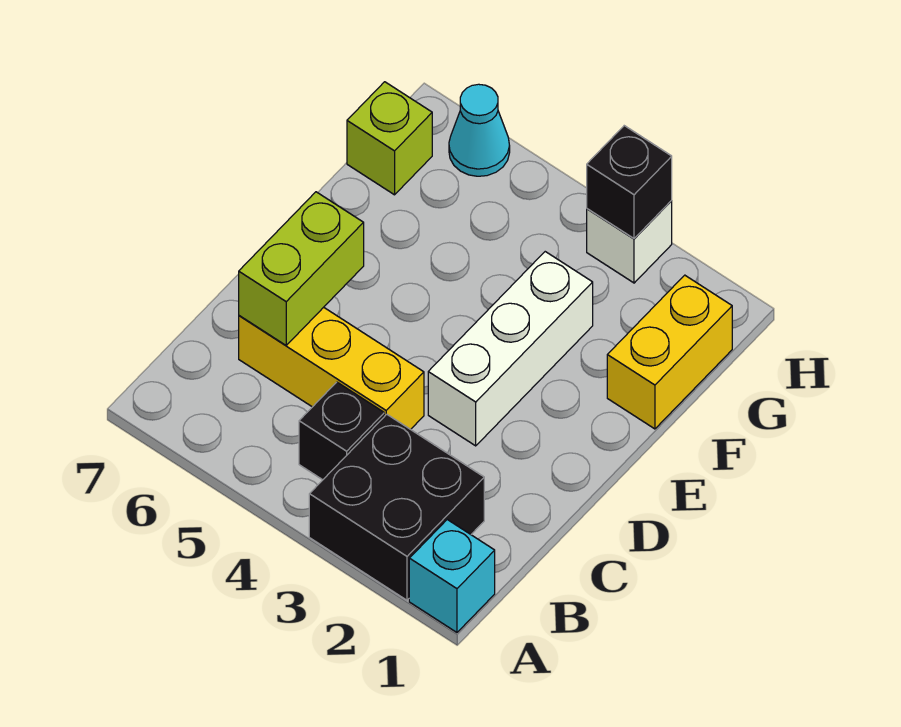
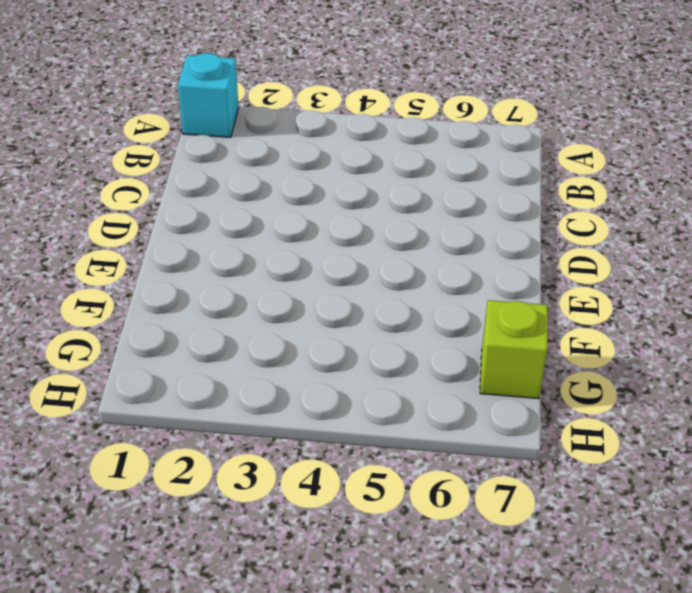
none -> black 2x2 brick [309,414,484,600]
none -> black 1x1 brick [299,382,384,480]

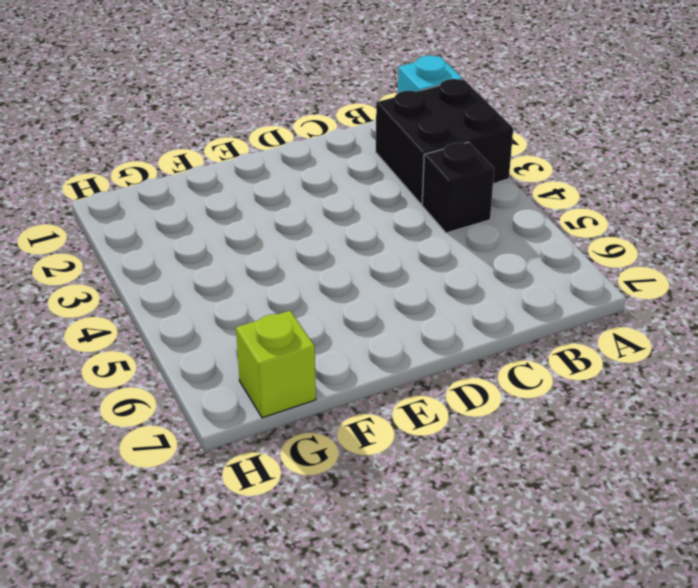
none -> yellow 1x3 brick [239,307,424,429]
none -> white 1x3 brick [428,252,593,446]

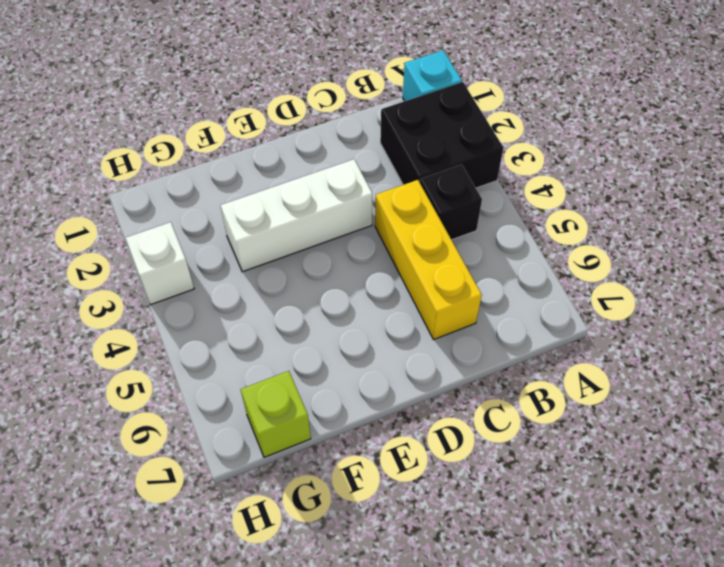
none -> yellow 1x2 brick [607,275,732,429]
none -> cyan 1x1 cone [449,84,510,176]

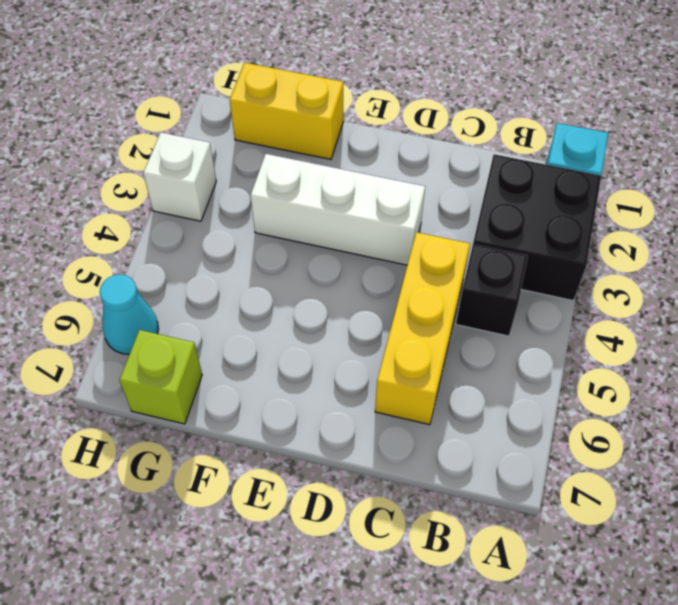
none -> lime 1x2 brick [239,192,364,345]
none -> black 1x1 brick [587,126,672,238]

